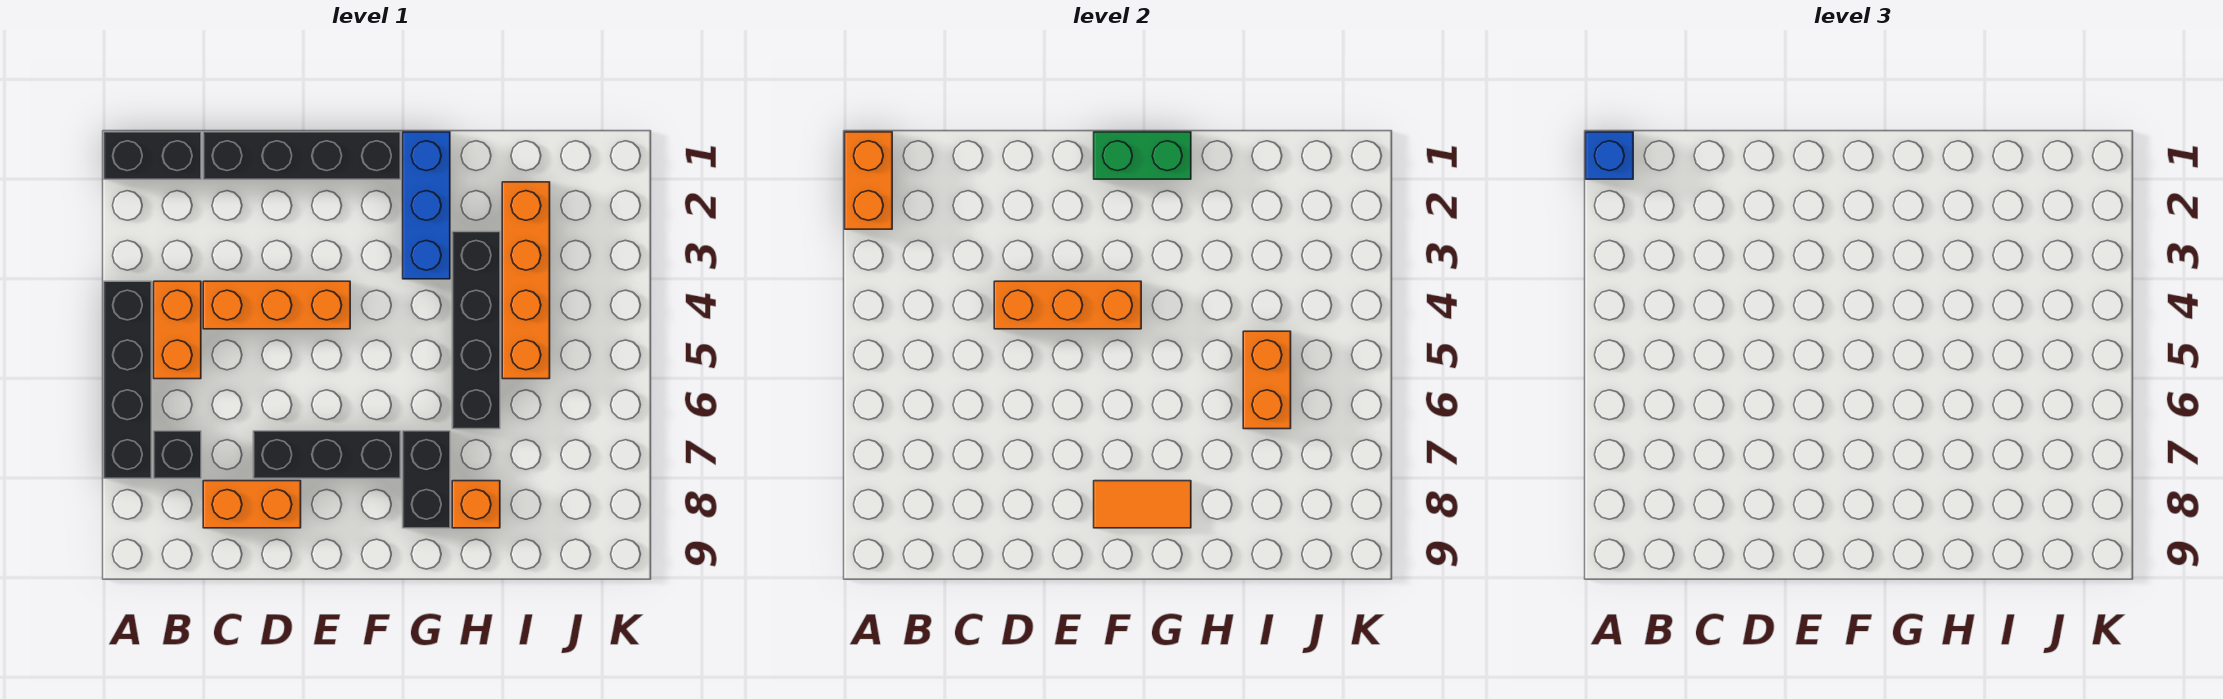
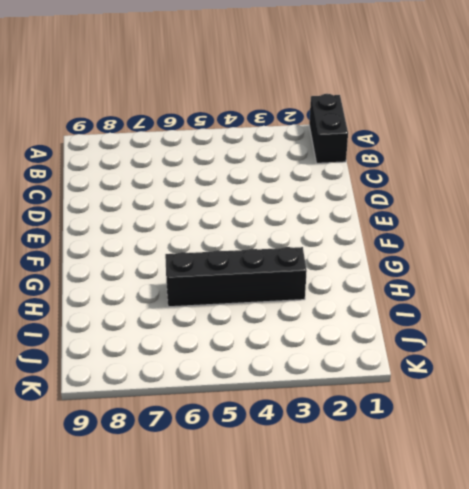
none -> black 1x4 brick [104,281,151,478]
none -> orange 1x2 brick [154,281,201,379]
none -> black 1x1 brick [154,431,201,478]

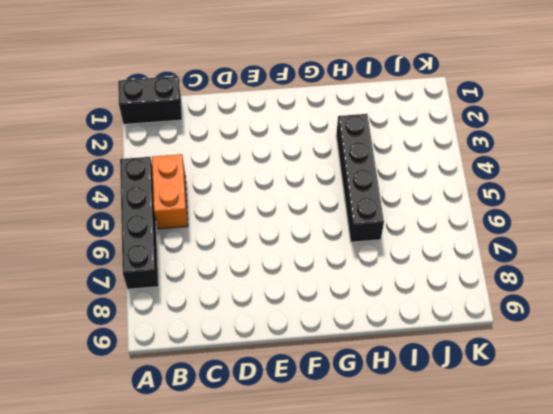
none -> black 1x1 brick [154,431,201,478]
none -> black 1x4 brick [203,132,400,179]
none -> orange 1x3 brick [203,281,350,329]

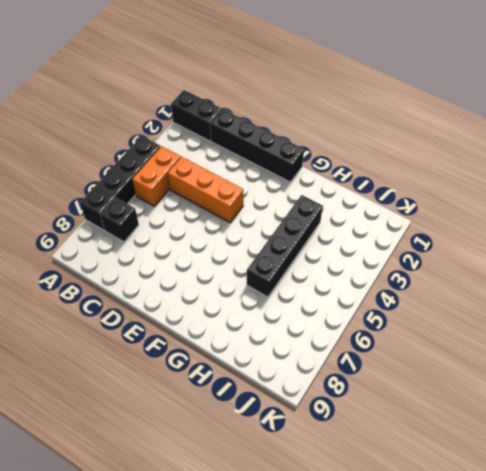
none -> orange 1x2 brick [203,481,301,528]
none -> black 1x3 brick [253,431,400,478]
none -> blue 1x3 brick [403,132,450,279]

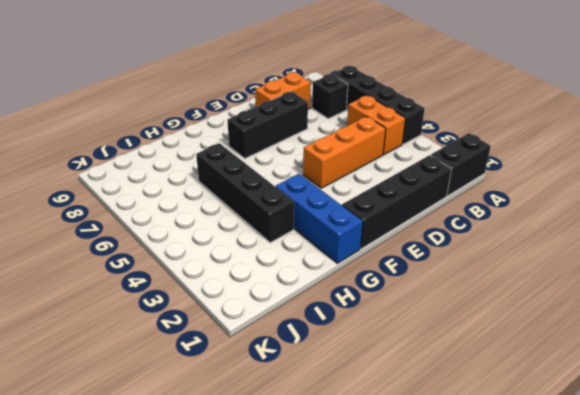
none -> black 1x2 brick [403,431,450,528]
none -> orange 1x1 brick [452,481,500,528]
none -> orange 1x4 brick [502,182,550,379]

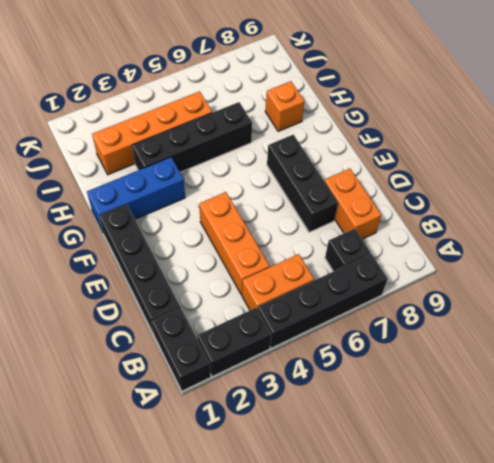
black 1x2 brick [197,308,271,377] -> black 1x2 brick moved to [403,431,450,528]
none -> orange 1x2 brick [845,132,892,229]
none -> orange 1x3 brick [994,281,1141,329]
none -> green 1x2 brick [1094,132,1191,179]

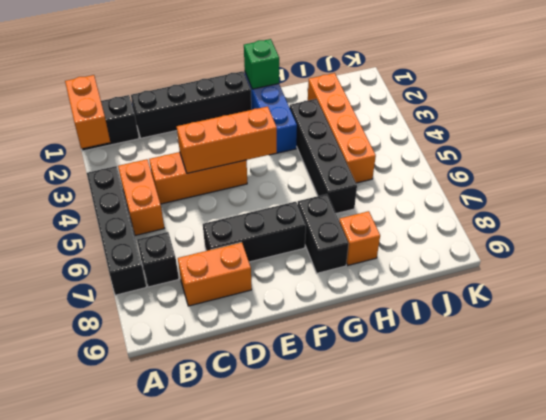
green 1x1 brick [244,39,279,89] -> green 1x2 brick [1094,132,1191,179]
none -> orange 1x2 tile [1094,481,1191,528]
none -> orange 1x2 brick [1243,331,1291,429]
none -> blue 1x1 brick [1586,132,1633,179]

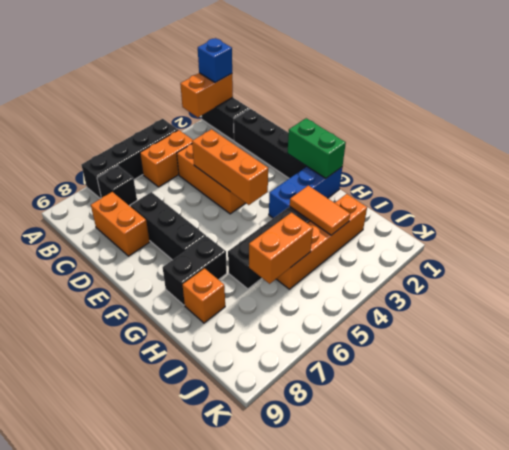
orange 1x2 tile [290,186,350,235] -> orange 1x2 tile moved to [1094,481,1191,528]

